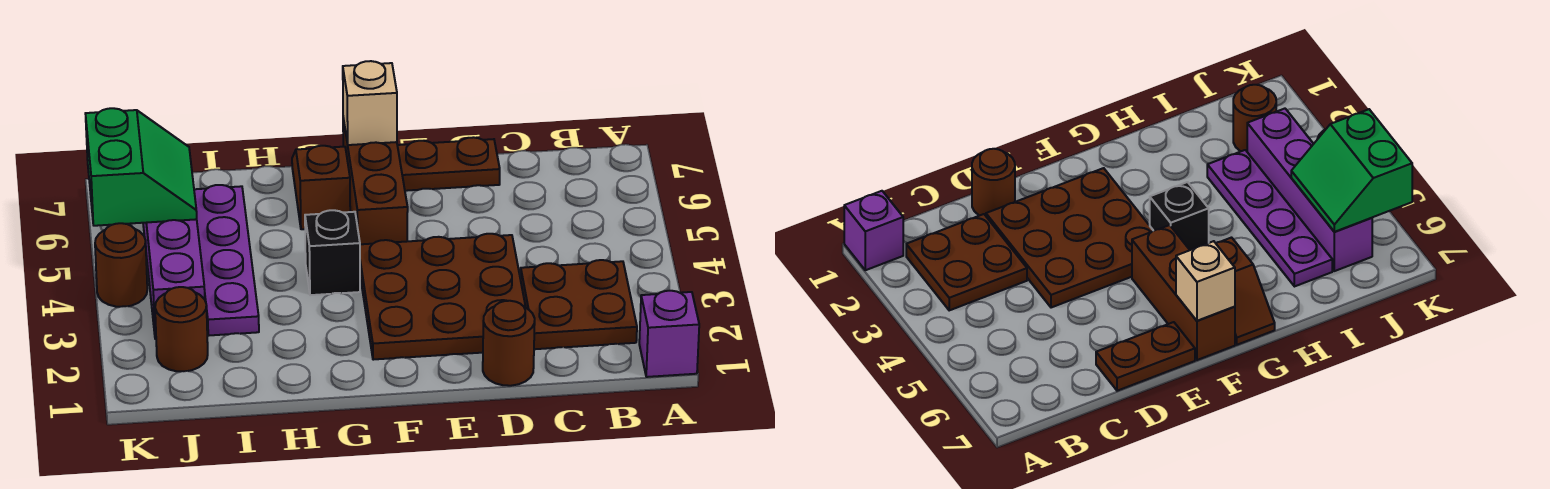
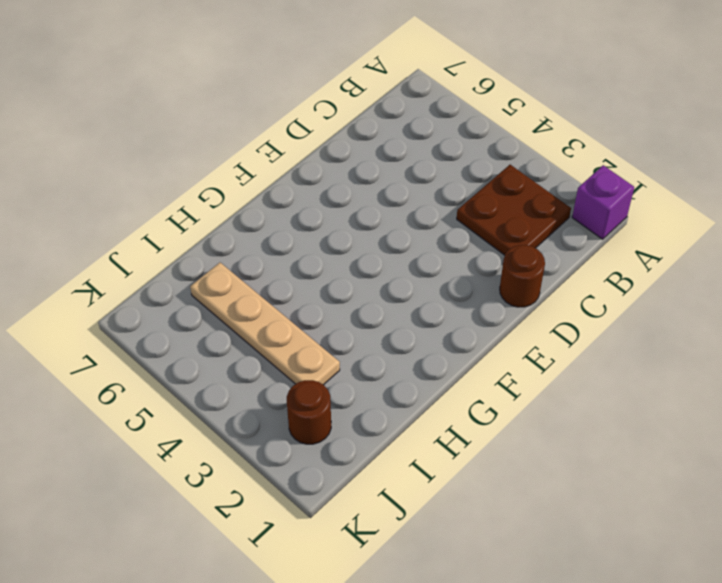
tan 1x4 plate [190,263,340,385] -> purple 1x4 plate [194,185,259,335]
none -> brown 3x3 plate [360,234,526,360]
none -> brown 1x2 plate [397,137,500,191]
none -> brown 1x3 brick [343,118,408,244]

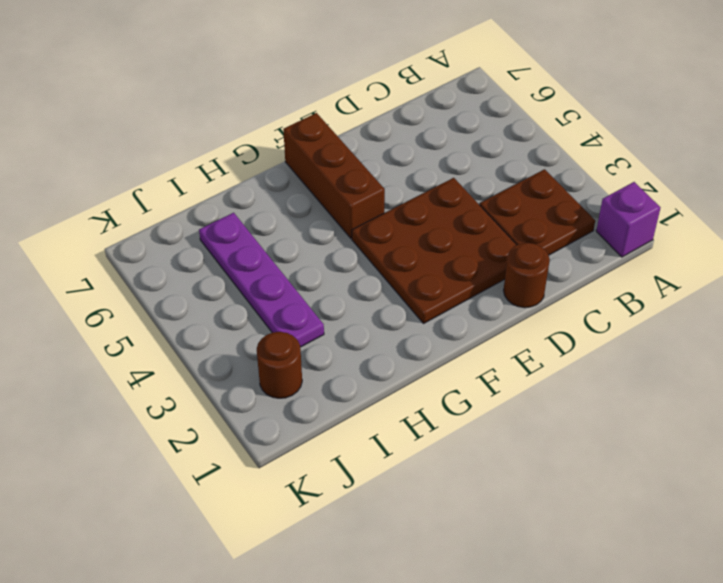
none -> brown 1x2 plate [397,137,500,191]
none -> black 1x1 brick [305,210,360,295]
none -> brown 1x2 slope [292,146,350,229]

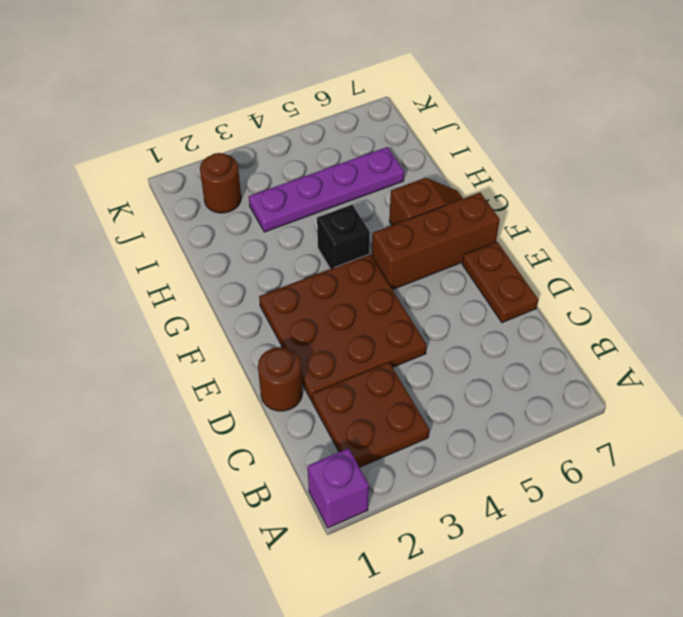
none -> purple 1x4 brick [143,219,205,339]
none -> brown 1x1 round brick [95,223,147,307]
none -> tan 1x1 brick [343,61,397,145]

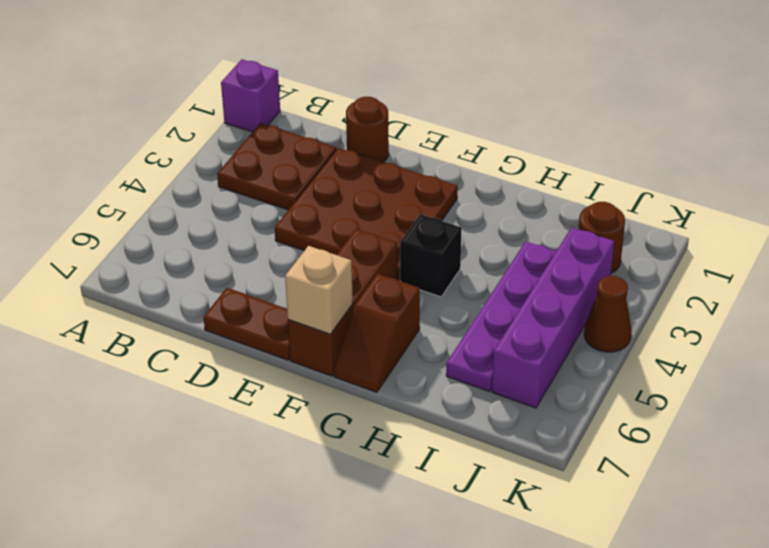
brown 1x1 cone [584,276,632,352] -> brown 1x1 round brick [95,223,147,307]
none -> green 2x2 slope [85,108,197,226]

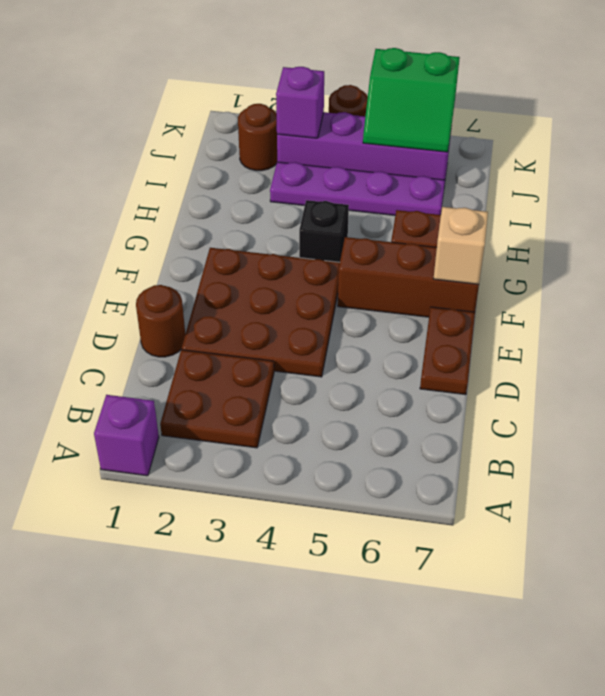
purple 1x1 brick [276,67,324,138] -> none

